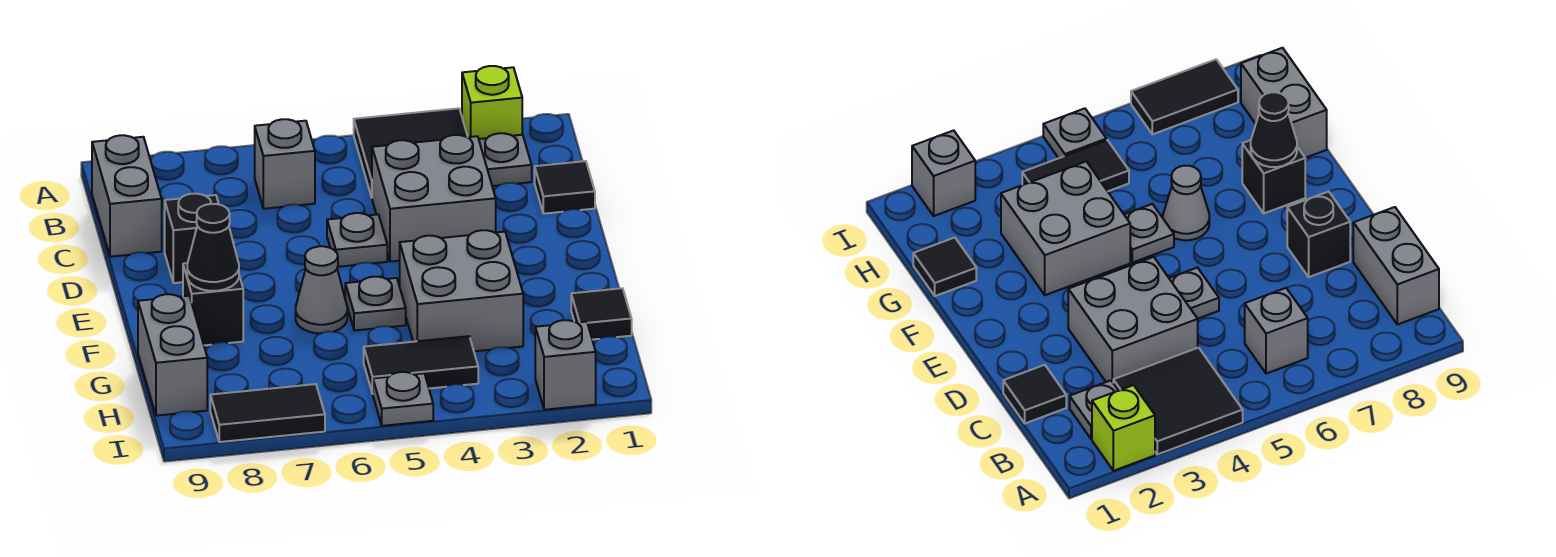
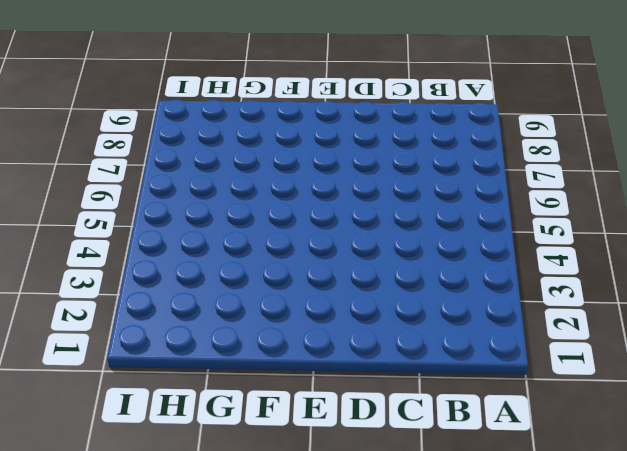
none -> lime 1x1 brick [462,66,522,139]
none -> black 2x2 tile [354,108,468,197]
none -> grey 1x1 plate [479,133,532,186]

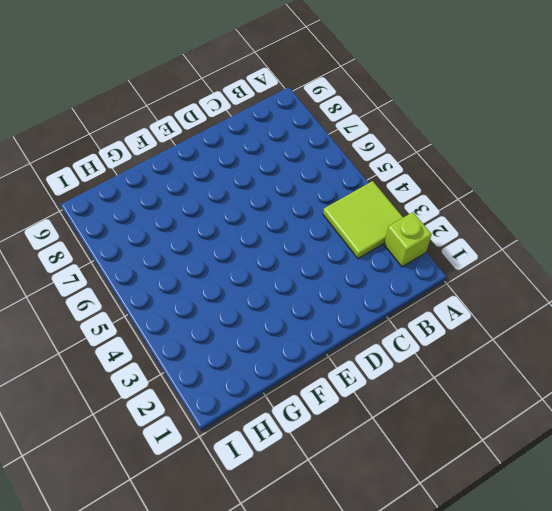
lime 2x2 tile [323,181,403,259] -> black 2x2 tile [354,108,468,197]
none -> grey 1x1 plate [479,133,532,186]
none -> grey 1x1 brick [255,119,315,209]
none -> grey 1x2 brick [92,135,162,257]

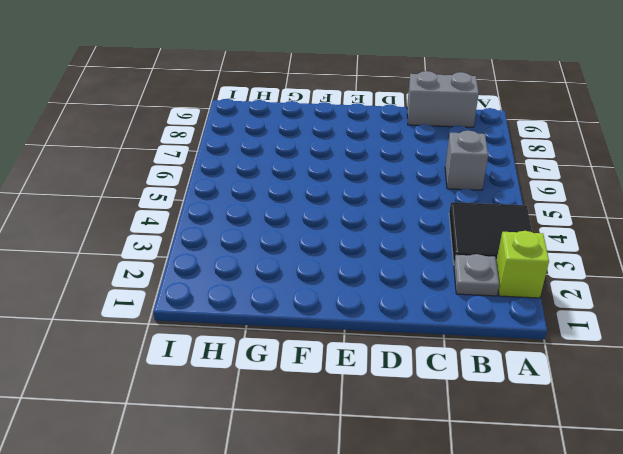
none -> black 1x1 tile [535,161,595,214]
none -> grey 2x2 brick [372,135,496,262]
none -> grey 1x1 plate [327,213,387,267]

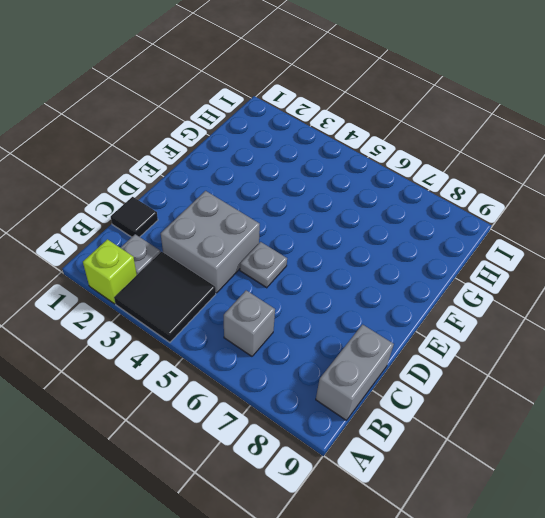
none -> black 1x1 brick [165,194,219,283]
none -> grey 2x2 brick [400,230,523,351]
none -> grey 1x1 plate [345,277,406,331]

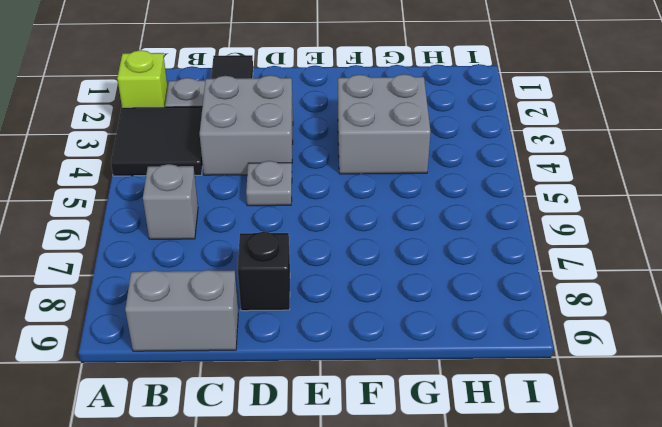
none -> grey 1x1 plate [345,277,406,331]
none -> grey 1x1 cone [296,246,347,333]
none -> black 1x1 brick [183,263,243,345]

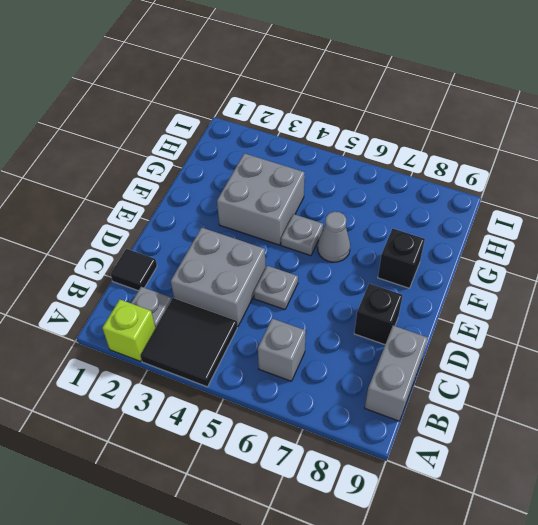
none -> black 1x1 tile [571,288,632,340]
none -> grey 1x2 brick [138,294,207,416]
none -> black 1x2 tile [364,336,478,394]

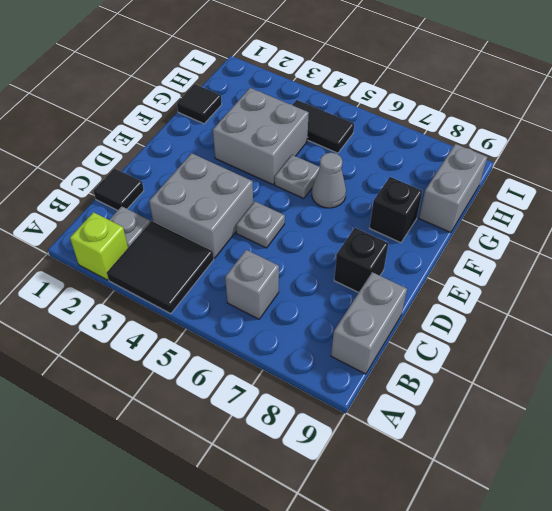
none -> grey 1x1 brick [535,320,596,410]
none -> grey 1x1 plate [373,372,433,426]
none -> black 1x2 tile [210,384,325,442]

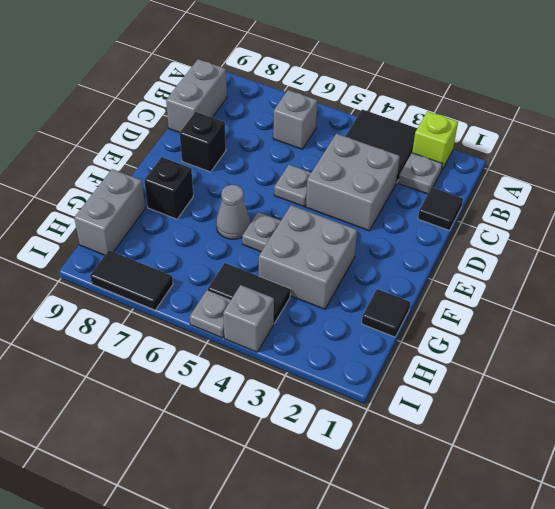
grey 1x1 brick [223,285,274,352] -> grey 1x1 brick moved to [535,320,596,410]
none -> black 1x1 cone [187,204,239,291]

